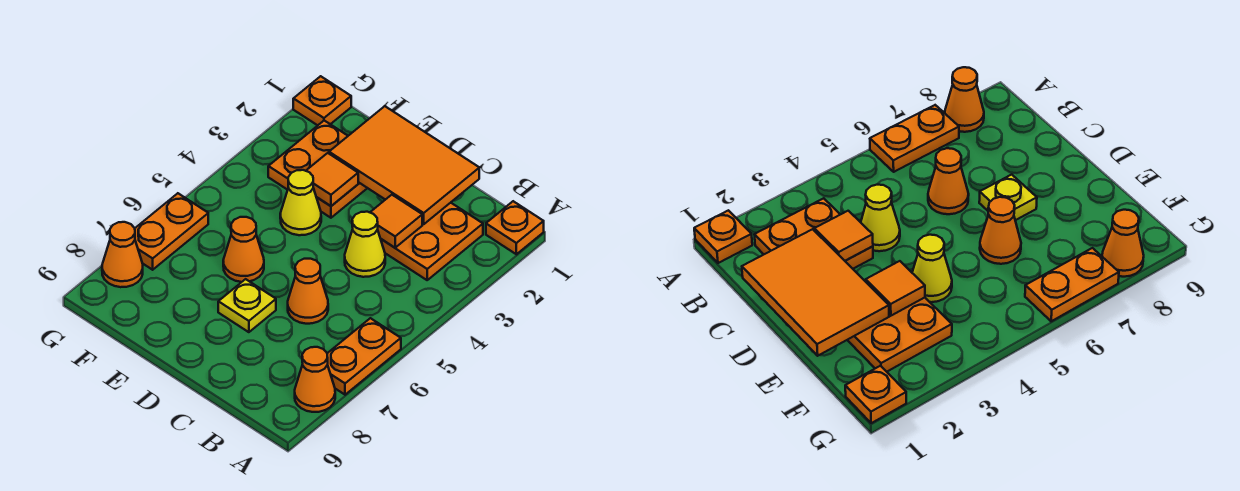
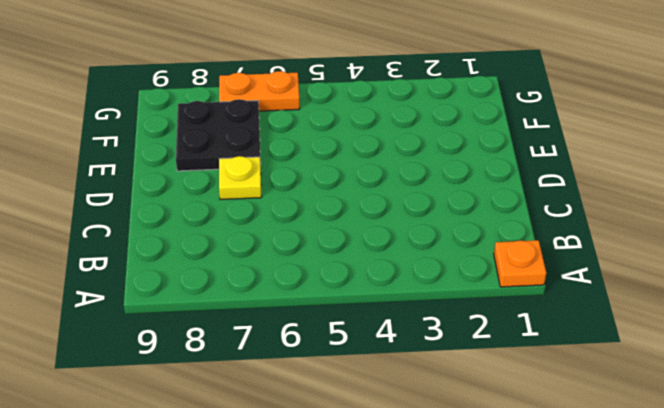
black 2x2 plate [176,99,261,171] -> none
none -> orange 1x2 plate [327,318,401,395]
none -> orange 1x1 cone [295,347,335,412]
none -> orange 2x2 plate [381,203,483,280]

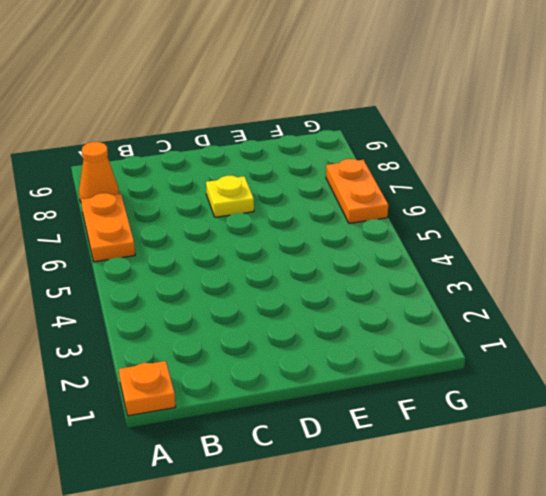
none -> orange 2x2 plate [381,203,483,280]
none -> yellow 1x1 cone [345,212,385,277]
none -> orange 1x1 cone [288,259,328,324]

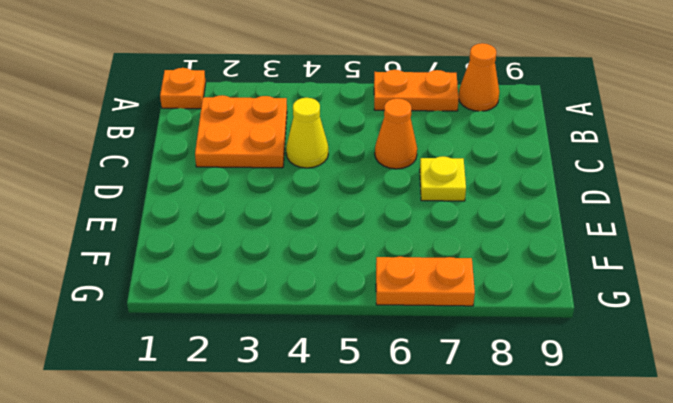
none -> orange 2x2 plate [268,121,367,218]
none -> yellow 1x1 cone [280,170,321,235]
none -> orange 1x1 cone [223,217,264,282]

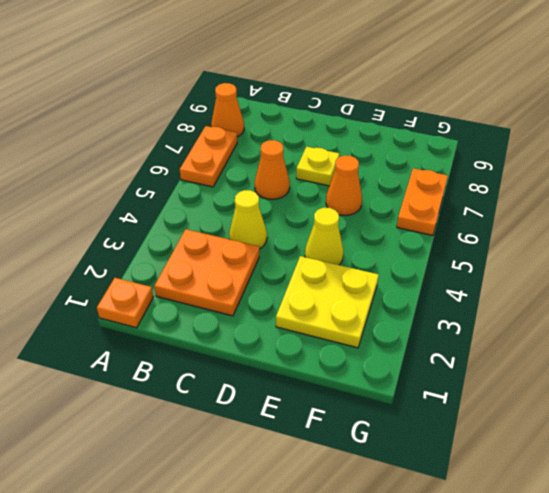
yellow 2x2 plate [276,256,379,348] -> orange 2x2 plate [268,121,367,218]
none -> orange 1x1 plate [293,76,351,125]
none -> orange 1x1 cone [102,222,143,287]
none -> orange 2x3 tile [329,106,479,224]

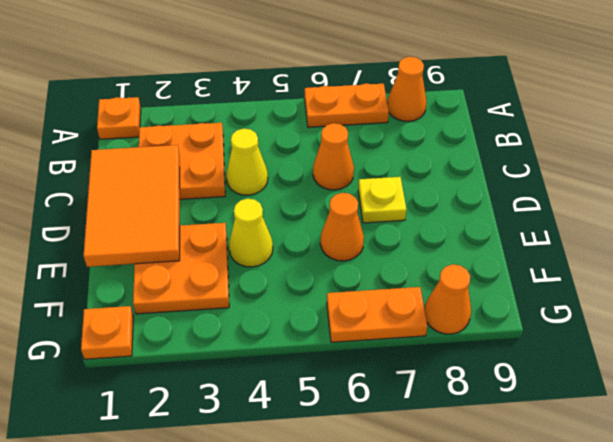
none -> orange 1x1 tile [370,195,422,248]
none -> orange 1x1 tile [306,153,358,206]

